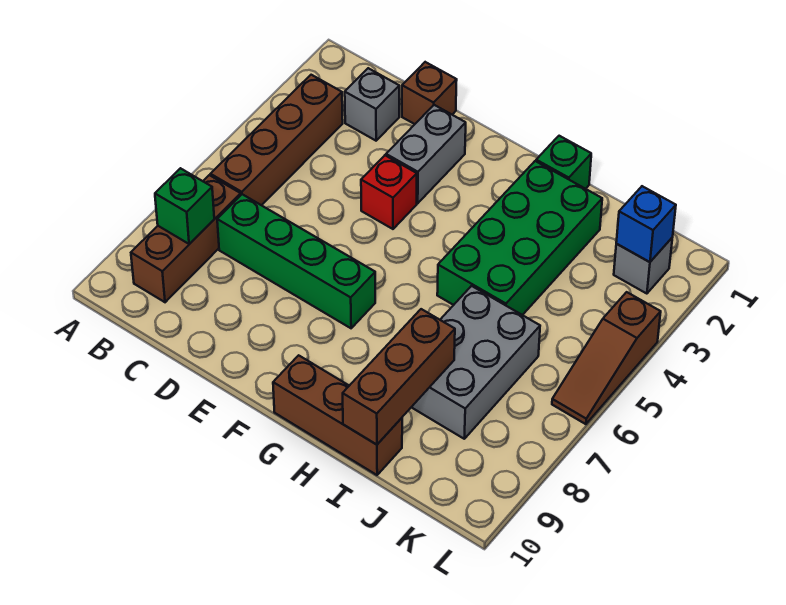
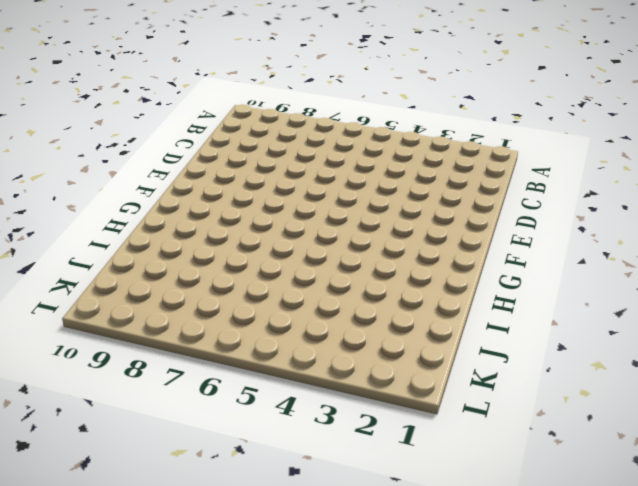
none -> brown 1x4 brick [211,75,343,205]
none -> brown 1x3 brick [131,175,241,302]
none -> grey 1x1 brick [345,68,399,141]

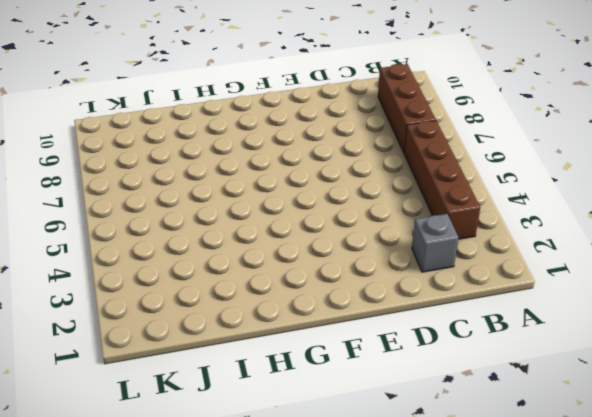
none -> green 1x4 brick [217,194,375,328]
none -> brown 1x1 brick [402,62,457,124]
none -> grey 1x2 brick [386,105,466,203]

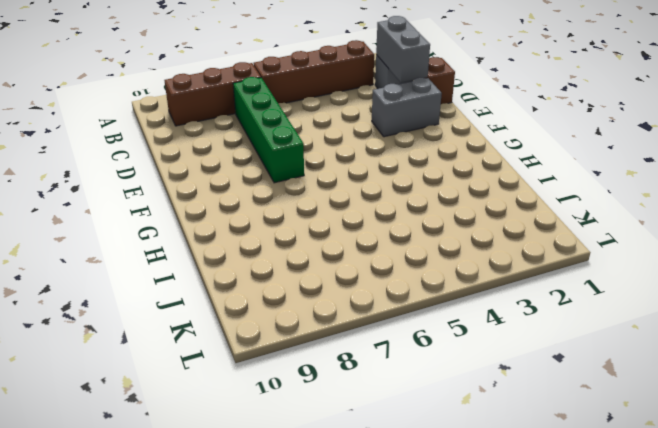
grey 1x2 brick [376,16,430,83] -> none
none -> red 1x1 brick [361,155,417,229]
none -> brown 1x3 brick [273,355,402,475]
none -> green 1x1 brick [536,136,591,189]

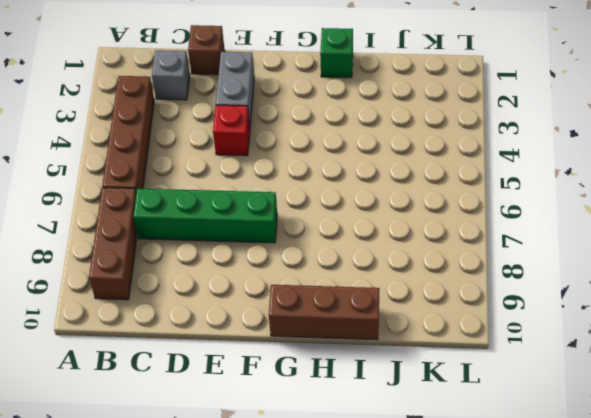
none -> green 2x4 brick [437,161,602,315]
none -> grey 2x3 brick [412,286,540,439]
none -> grey 1x1 brick [614,238,672,294]

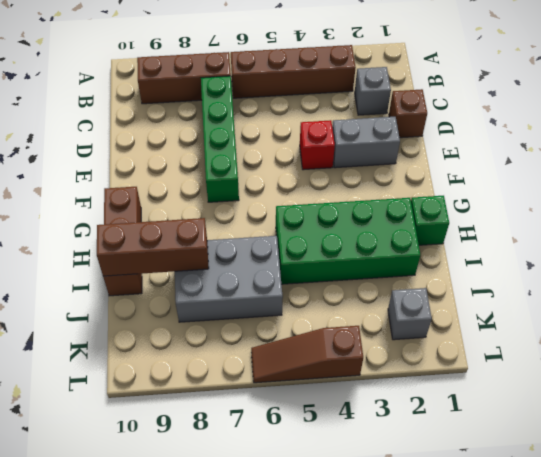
none -> green 1x1 brick [155,168,214,244]
none -> blue 1x1 brick [616,186,676,262]

